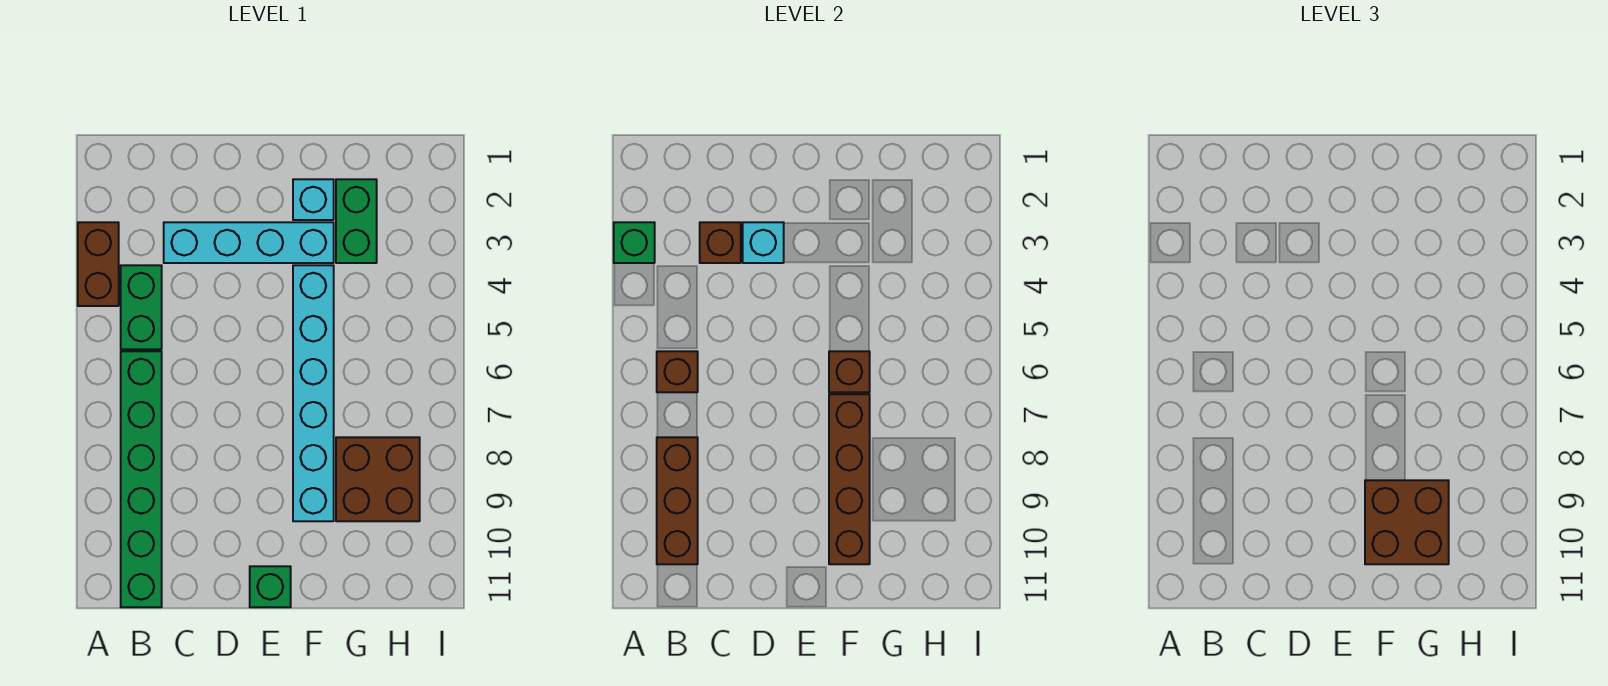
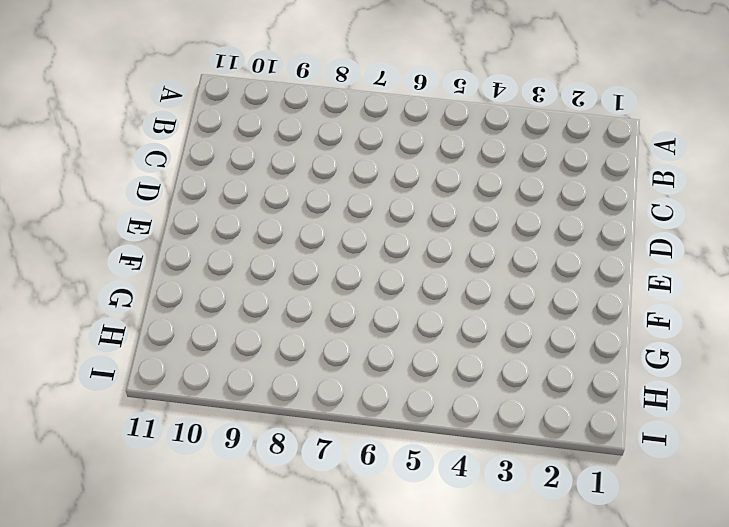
none -> brown 1x2 brick [78,222,119,306]
none -> green 1x2 brick [121,265,162,349]
none -> green 1x6 brick [121,351,162,607]

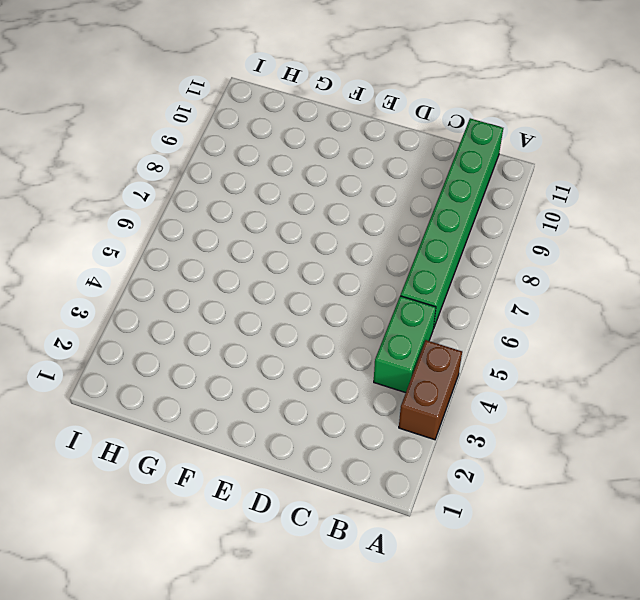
none -> cyan 1x4 brick [164,222,334,263]
none -> green 1x1 brick [250,566,291,607]
none -> cyan 1x1 brick [293,179,334,220]

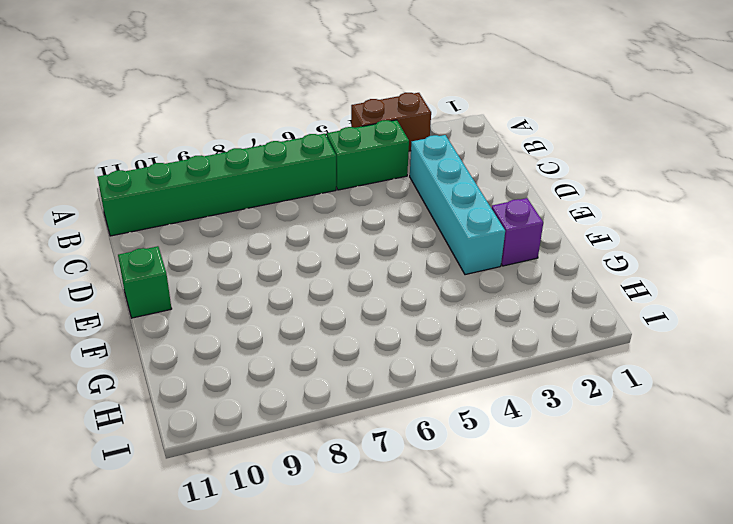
purple 1x1 brick [491,198,543,266] -> cyan 1x1 brick [293,179,334,220]
none -> cyan 1x6 brick [293,265,334,521]
none -> green 1x2 brick [336,179,377,263]
none -> brown 2x2 brick [336,437,420,521]

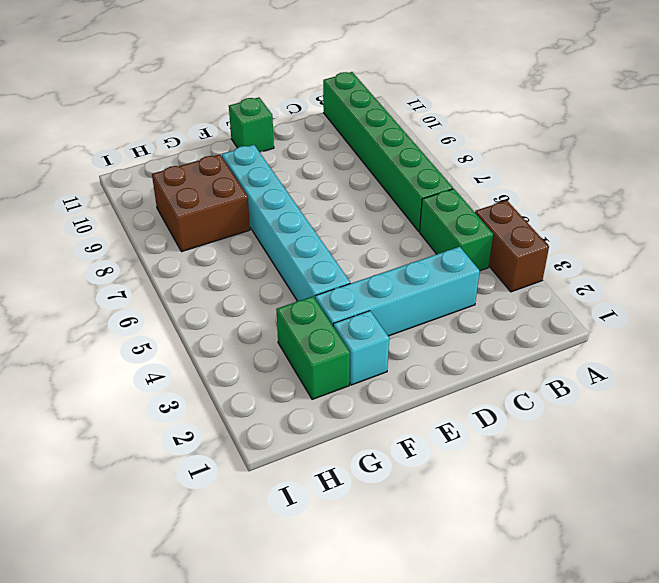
none -> green 1x1 brick [614,222,655,263]
none -> brown 1x1 brick [657,351,698,392]
none -> brown 1x3 brick [657,437,698,564]

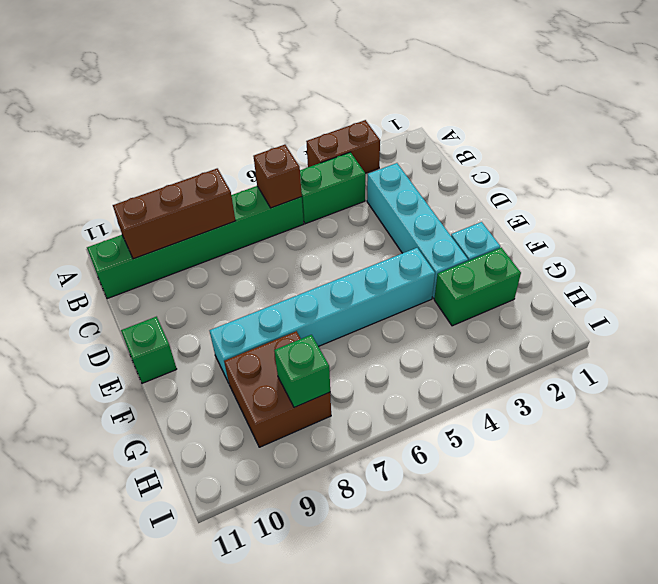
green 1x1 brick [274,335,330,408] -> green 1x1 brick moved to [614,222,655,263]
none -> brown 1x1 brick [700,222,741,263]
none -> cyan 1x1 brick [743,222,784,263]
none -> brown 1x1 brick [829,351,870,392]

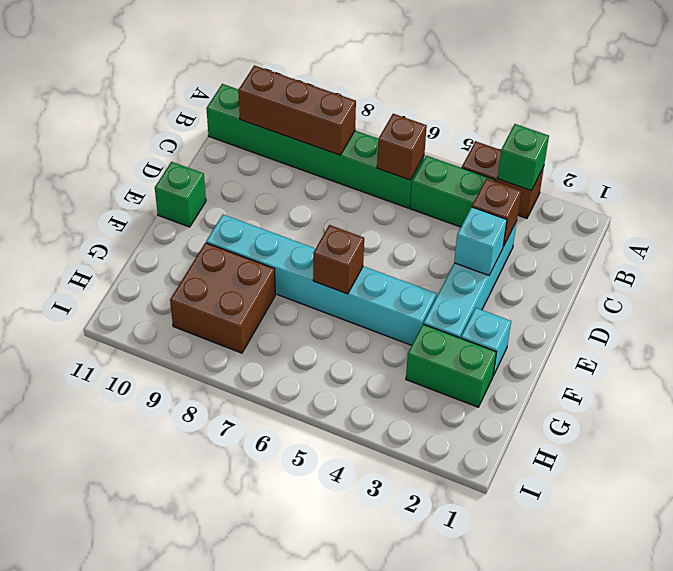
none -> brown 1x4 brick [829,394,870,564]
none -> brown 2x2 brick [1365,480,1449,564]

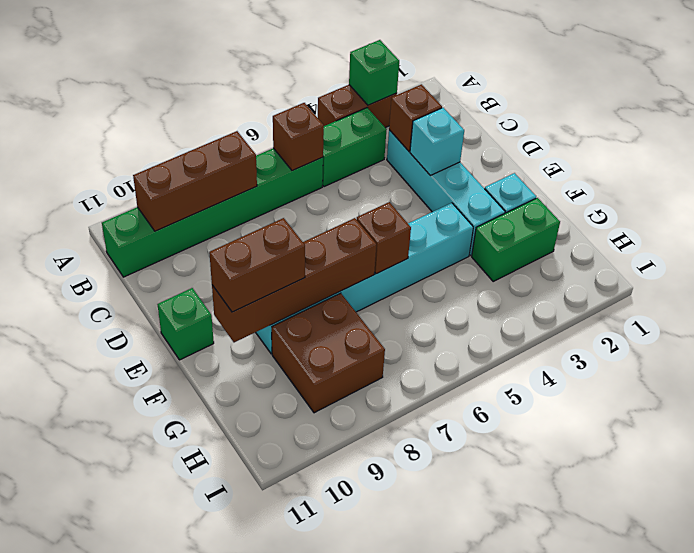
brown 1x2 brick [209,218,305,312] -> brown 2x2 brick [1365,480,1449,564]

